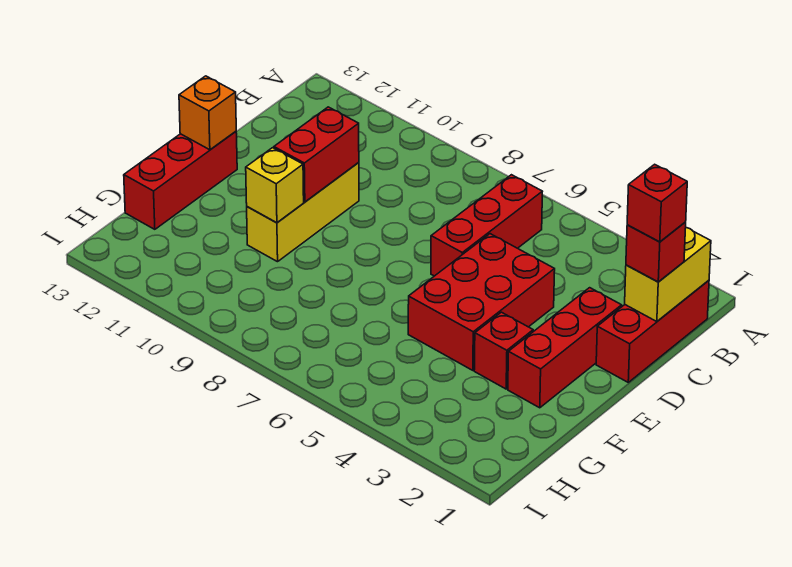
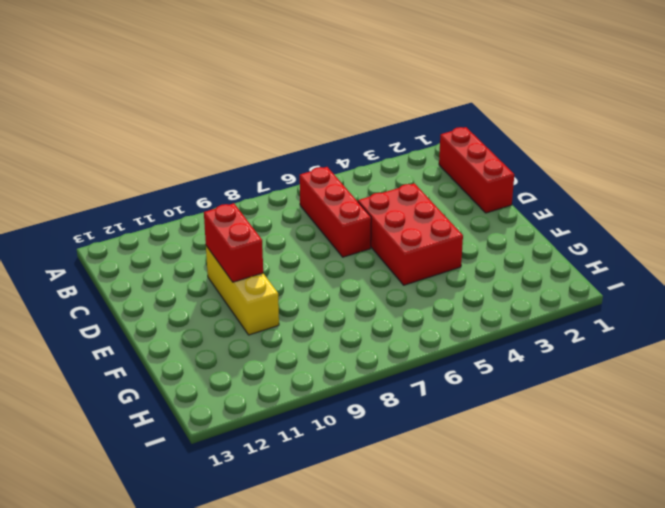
none -> red 1x3 brick [508,288,622,408]
none -> red 1x3 brick [124,131,237,229]
none -> red 1x1 brick [474,312,533,389]

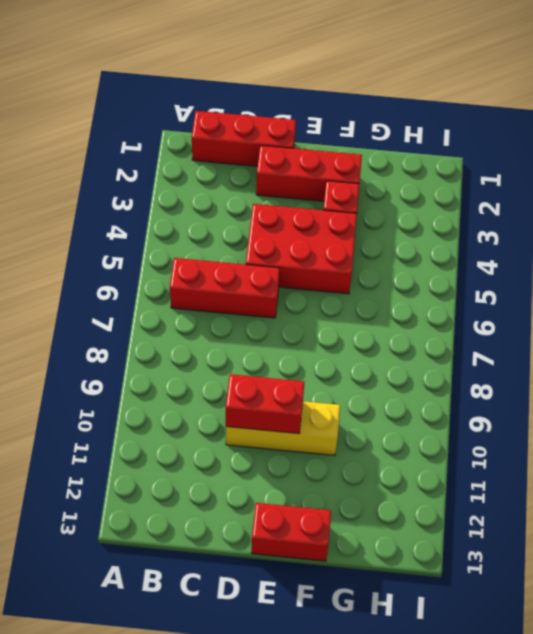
red 1x2 brick [251,503,331,561] -> red 1x3 brick [124,131,237,229]
none -> yellow 1x2 brick [625,228,711,322]
none -> orange 1x1 brick [179,76,236,150]
none -> yellow 1x1 brick [246,148,304,223]

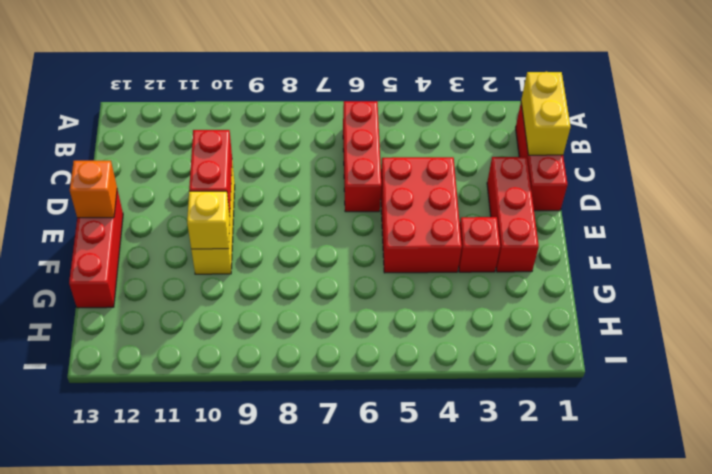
none -> red 1x1 brick [626,222,686,282]
none -> red 1x1 brick [627,164,687,242]

